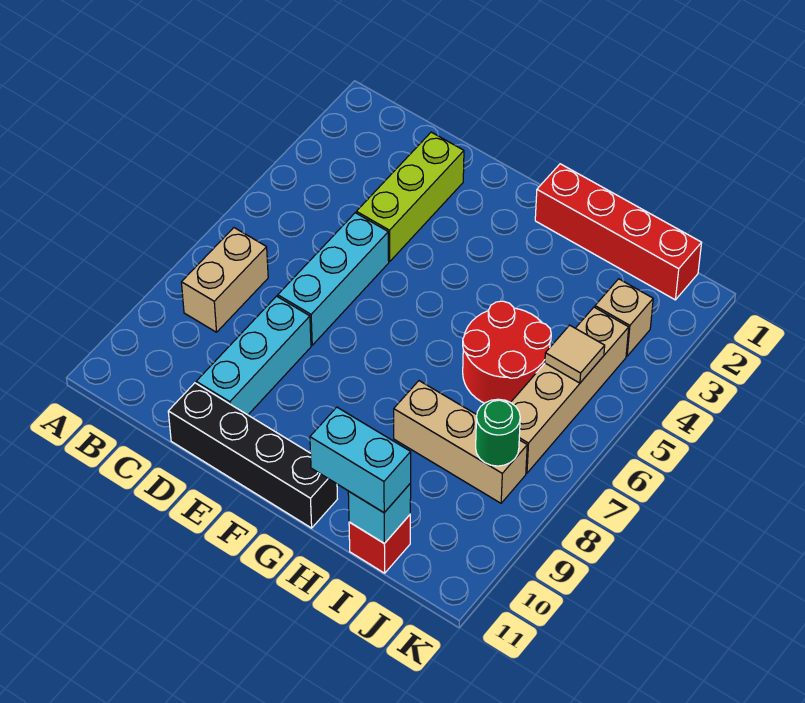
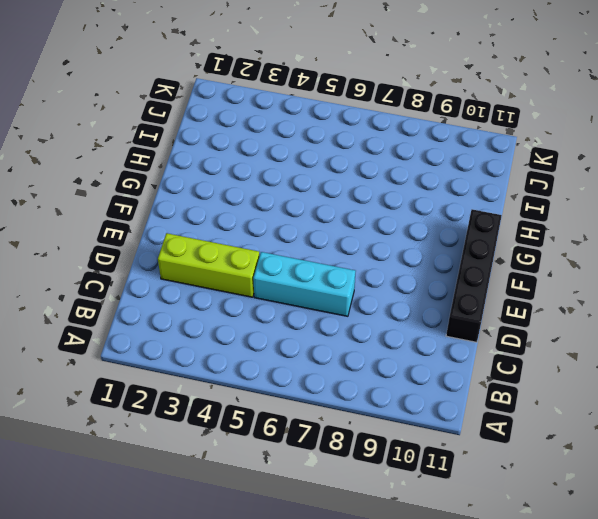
none -> tan 1x2 brick [181,228,268,332]
none -> cyan 1x3 brick [196,296,311,415]
none -> red 1x4 brick [535,164,701,300]

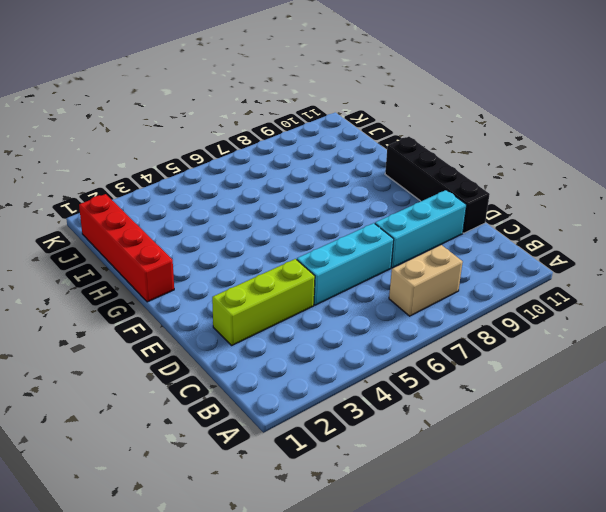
none -> red 2x2 round brick [463,301,551,403]
none -> tan 1x3 brick [394,381,527,503]
none -> red 1x1 brick [349,515,410,573]

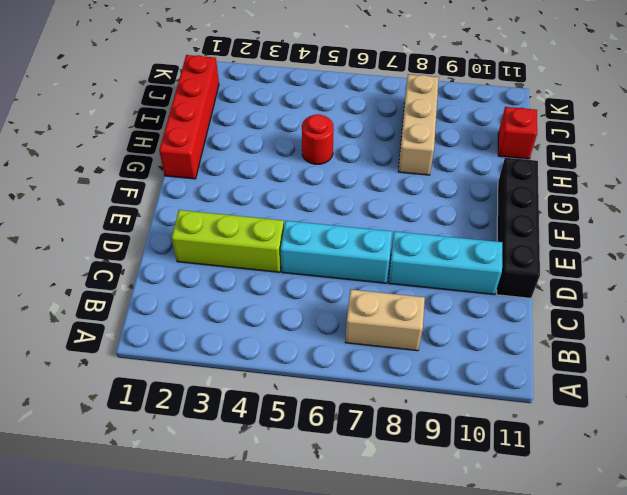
red 1x1 round brick [302,114,334,164] -> red 2x2 round brick [463,301,551,403]
none -> tan 1x1 brick [595,279,653,356]
none -> tan 1x4 brick [511,307,629,473]
none -> cyan 1x1 brick [348,484,411,543]

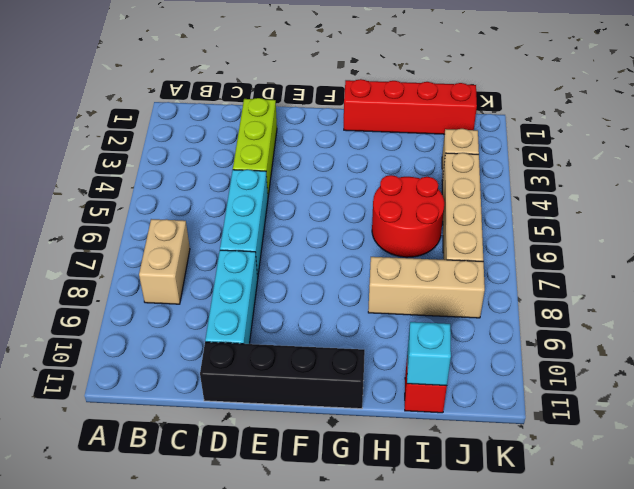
none -> tan 1x1 tile [545,325,605,383]
none -> green 1x1 round brick [476,399,520,466]
none -> cyan 1x2 brick [310,407,411,513]

